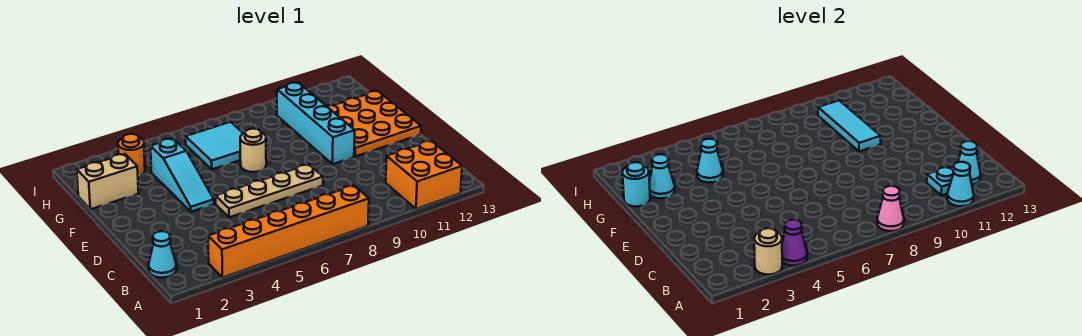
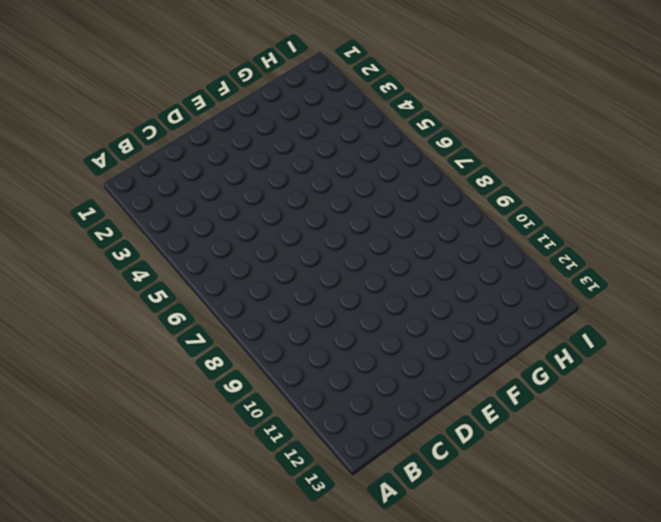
none -> orange 1x6 brick [208,186,369,277]
none -> orange 2x2 brick [386,141,462,209]
none -> cyan 1x1 cone [149,231,176,278]

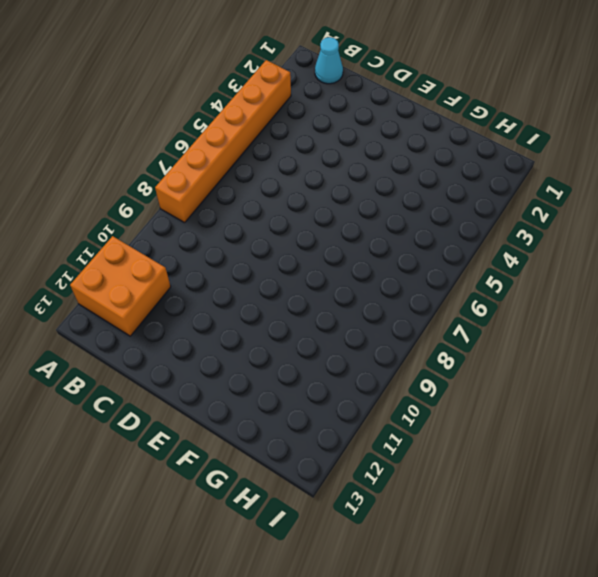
none -> tan 1x4 plate [216,164,323,217]
none -> cyan 1x3 slope [151,139,214,212]
none -> cyan 1x4 brick [277,83,355,164]

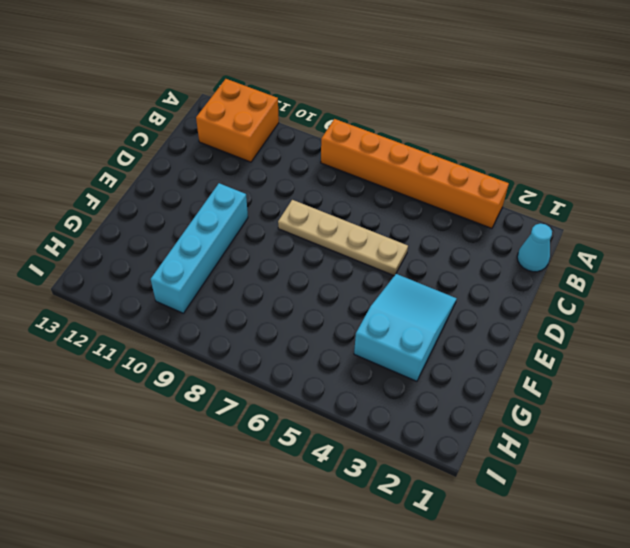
cyan 2x3 slope [354,274,457,381] -> cyan 1x3 slope [151,139,214,212]
none -> orange 3x3 plate [327,91,421,157]
none -> tan 1x1 round brick [240,129,266,172]
none -> tan 1x2 brick [77,154,138,209]

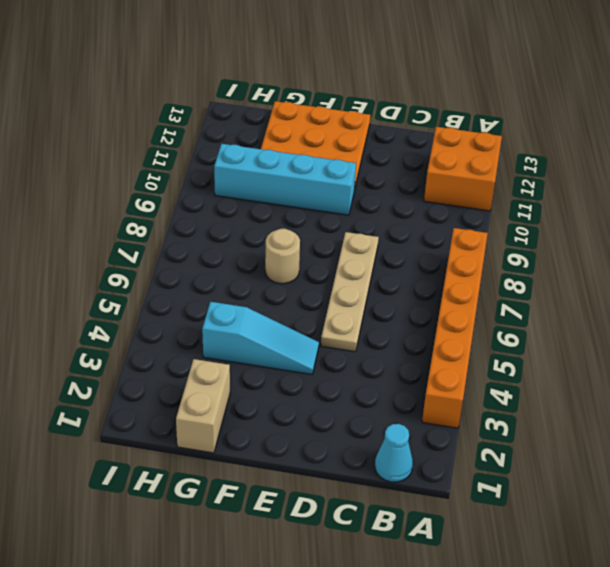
none -> cyan 2x2 tile [186,122,243,169]
none -> orange 1x1 round brick [118,134,145,176]
none -> tan 1x1 round brick [754,228,782,275]

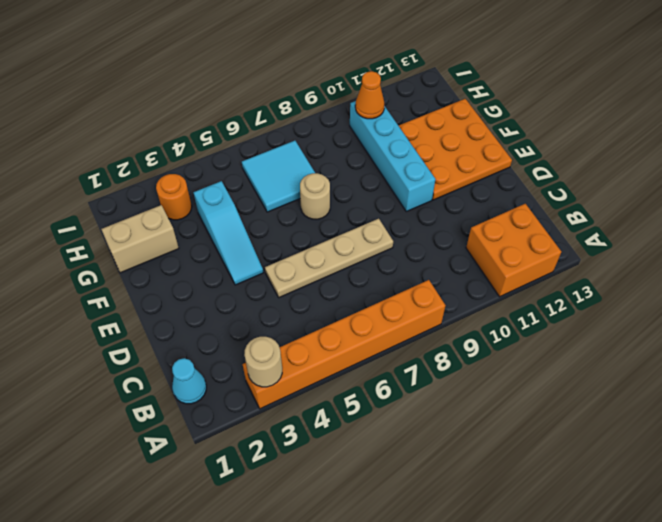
orange 1x1 cone [355,71,384,119] -> cyan 1x3 tile [818,101,881,152]
none -> purple 1x1 cone [782,220,807,266]
none -> pink 1x1 cone [877,186,904,231]
none -> cyan 1x1 cone [947,162,974,206]

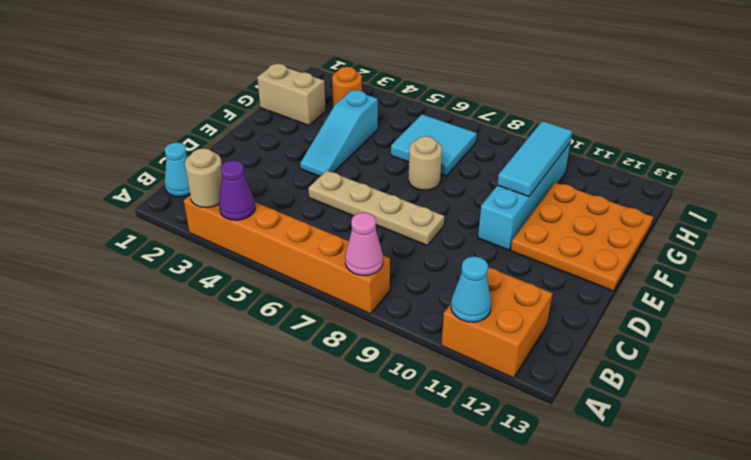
none -> cyan 1x1 plate [927,167,954,195]
none -> cyan 1x1 cone [958,141,981,184]
none -> cyan 1x1 round brick [622,162,650,207]

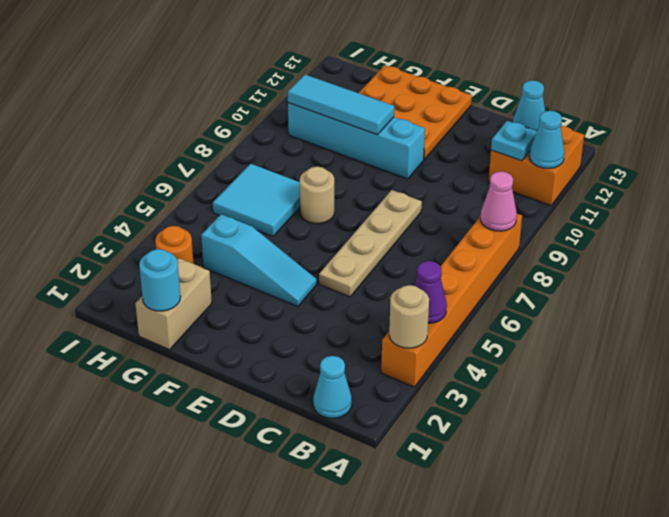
none -> cyan 1x1 cone [649,154,675,198]
none -> cyan 1x1 cone [697,139,723,183]

